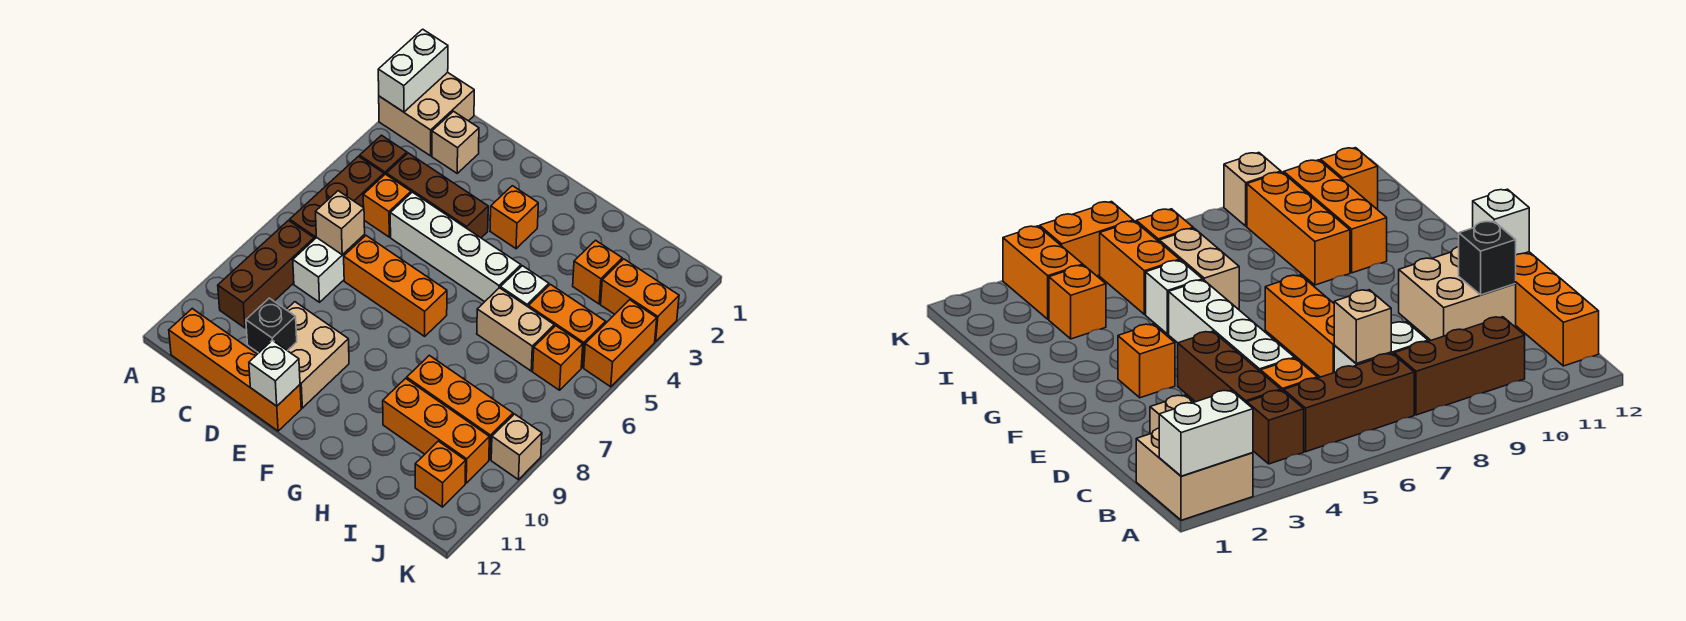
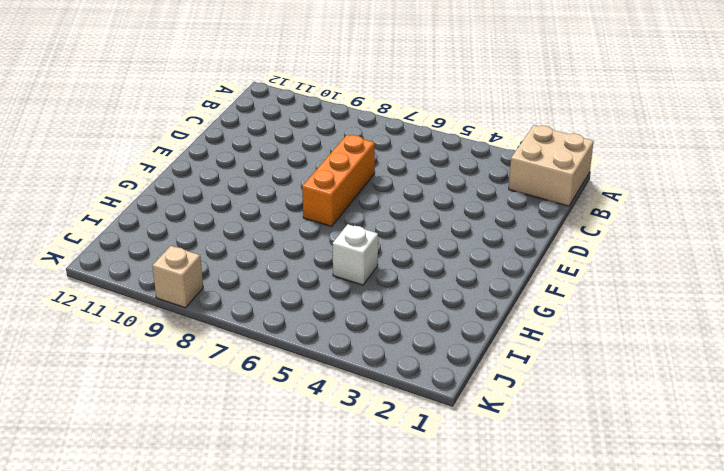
none -> brown 1x1 brick [360,135,407,175]
none -> brown 1x3 brick [290,156,384,239]
none -> brown 1x3 brick [218,221,314,328]

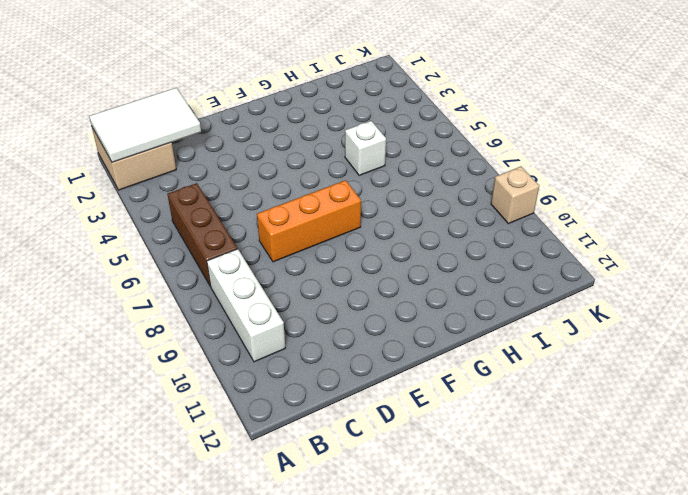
white 2x3 tile [89,88,201,162] -> white 1x2 brick [378,29,448,112]
white 1x3 brick [207,249,285,362] -> brown 1x3 brick [218,221,314,328]
none -> brown 1x1 brick [360,135,407,175]
none -> orange 1x4 brick [169,309,301,431]
none -> tan 1x1 brick [432,111,479,173]

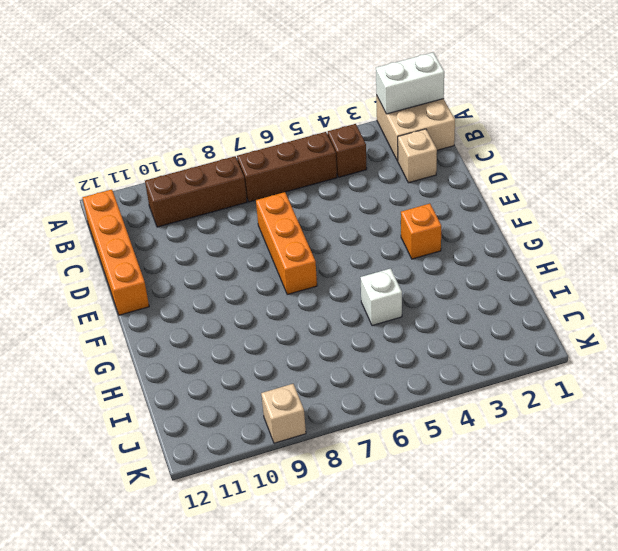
none -> brown 1x3 brick [386,153,488,238]
none -> orange 1x1 brick [363,174,411,237]
none -> white 1x2 brick [293,235,365,302]

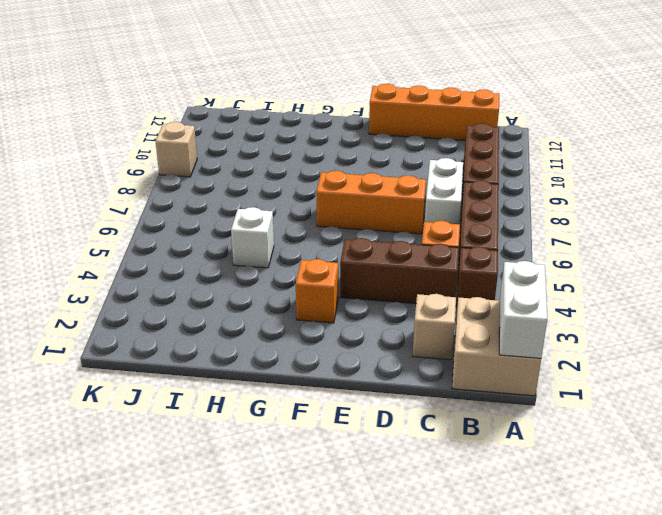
none -> white 1x4 brick [390,192,521,302]
none -> tan 2x2 brick [248,302,349,408]
none -> tan 1x2 brick [477,288,554,371]

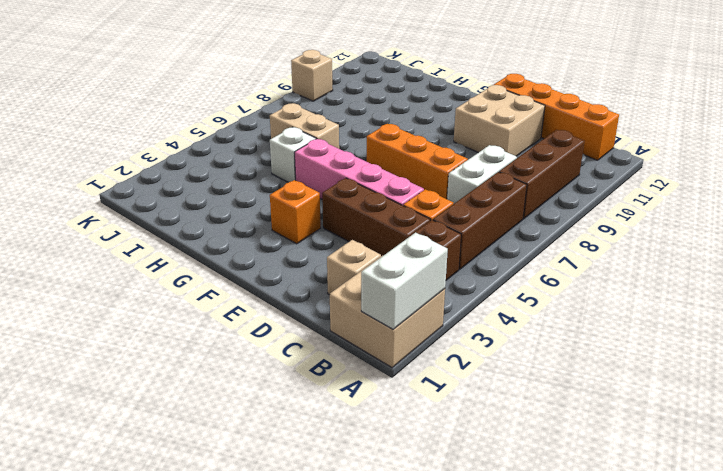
pink 1x4 brick [294,139,424,205] -> white 1x4 brick [390,192,521,302]
none -> orange 1x3 brick [407,355,513,460]
none -> orange 1x3 brick [383,378,489,483]
none -> orange 1x1 brick [573,240,622,304]

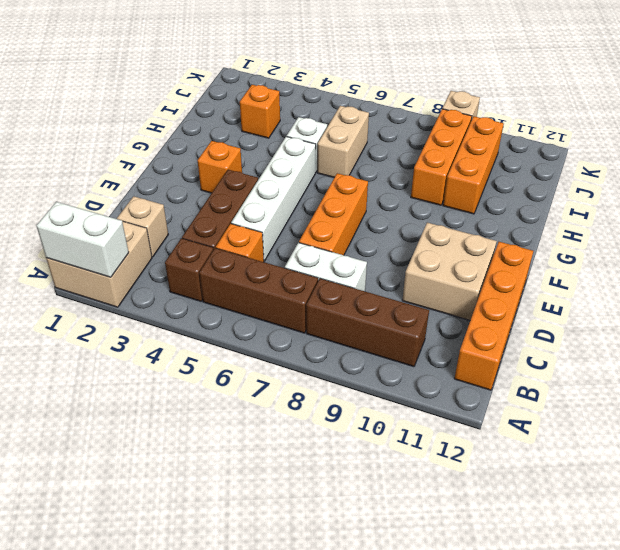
none -> orange 1x2 brick [528,284,606,367]
none -> orange 1x2 brick [601,259,679,341]
none -> orange 1x1 brick [533,326,583,390]

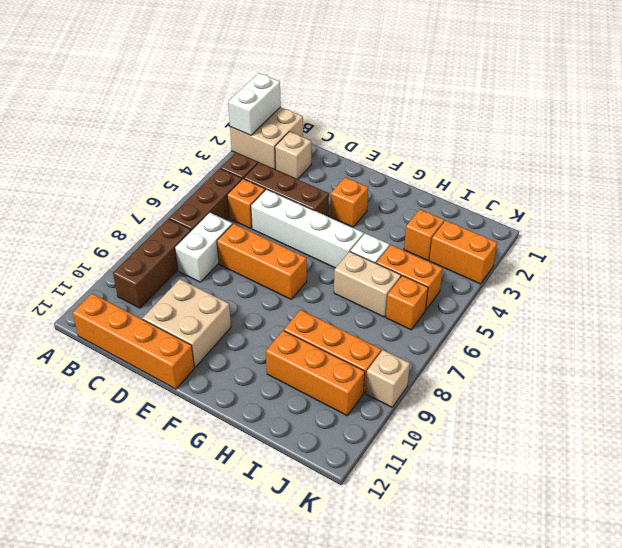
none -> orange 1x1 brick [415,441,466,507]
none -> orange 1x2 brick [584,300,657,387]
none -> tan 1x1 brick [316,191,365,255]

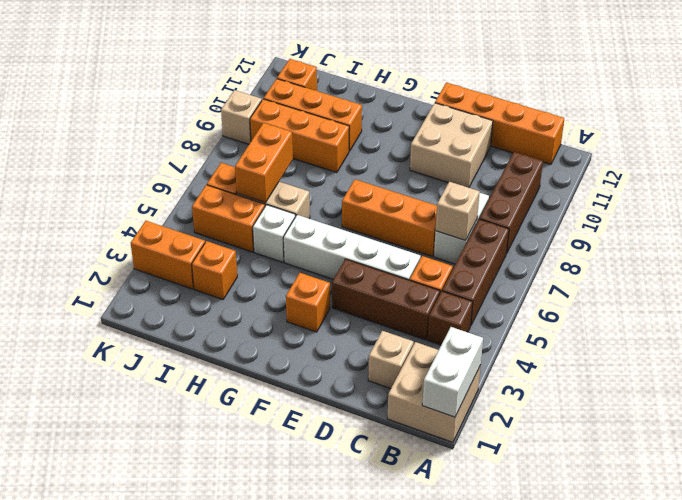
orange 1x2 brick [235,123,293,203] -> orange 1x2 brick moved to [584,300,657,387]
none -> black 1x1 brick [246,298,297,353]
none -> white 1x1 brick [249,340,300,406]

